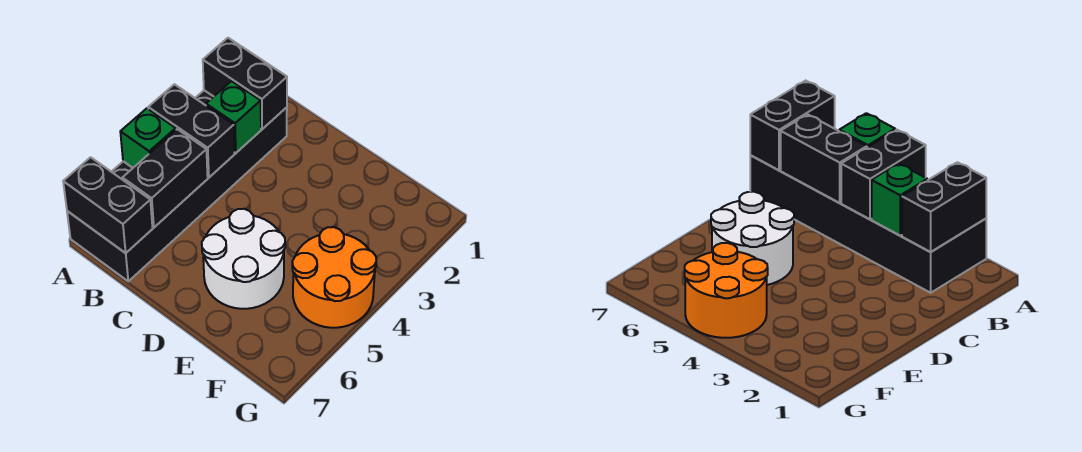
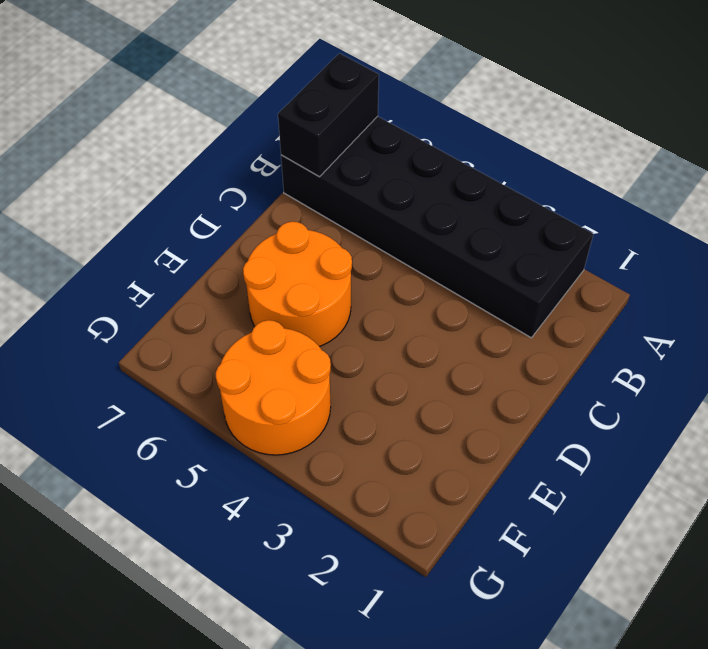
orange 2x2 round brick [243,222,352,346] -> white 2x2 round brick [202,209,285,309]
none -> black 1x2 brick [203,38,287,129]
none -> black 1x2 brick [148,84,234,177]

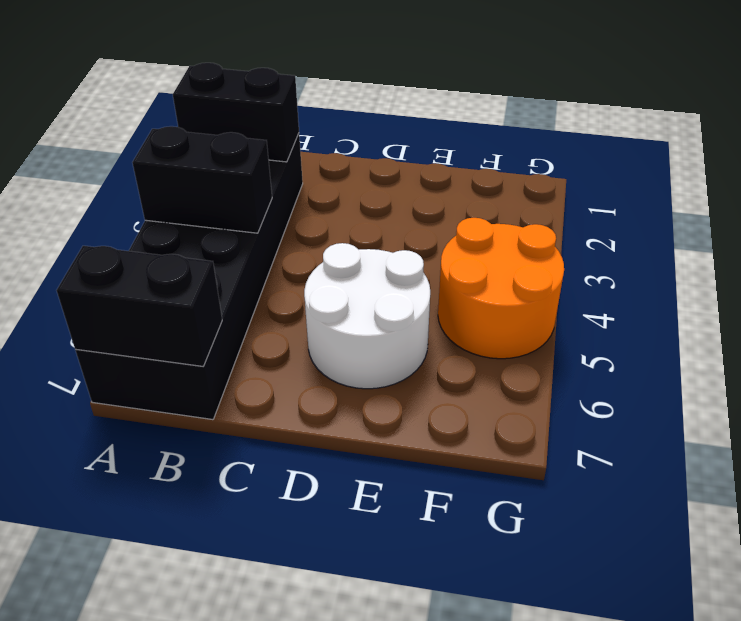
none -> green 1x1 brick [120,108,176,168]
none -> green 1x1 brick [206,81,261,153]

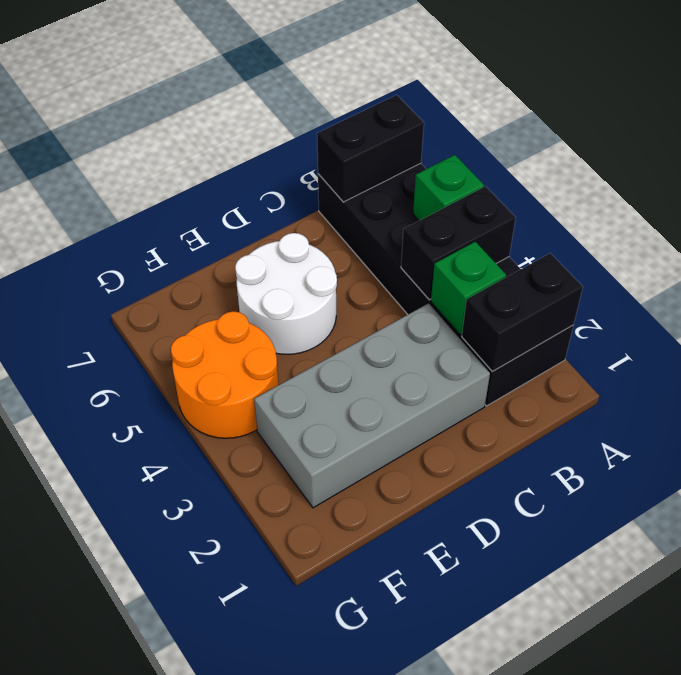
grey 2x4 brick [254,303,490,508] -> none
none -> black 1x2 brick [122,129,208,227]

